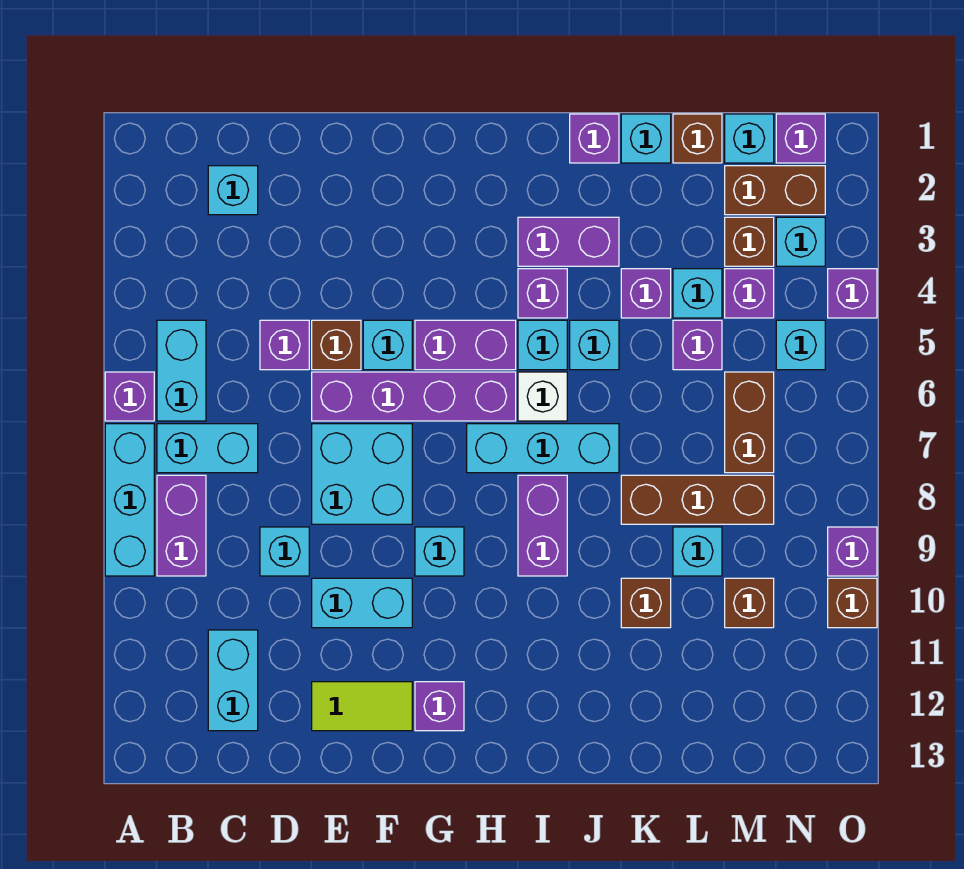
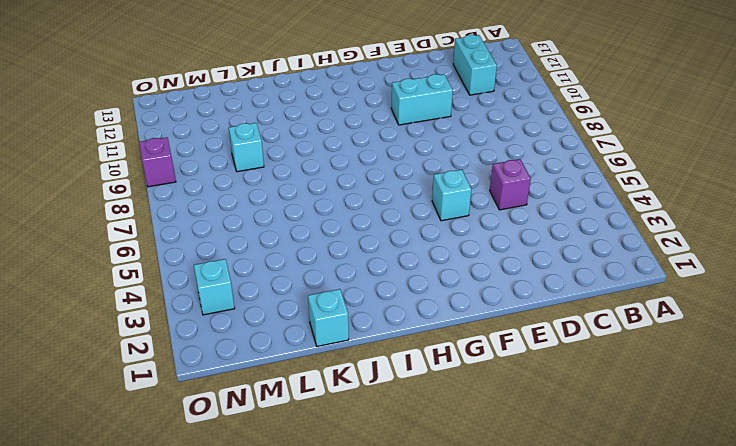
none -> purple 1x1 brick [105,372,154,421]
none -> cyan 1x3 brick [105,424,154,576]
none -> cyan 1x2 brick [157,320,206,421]
none -> cyan 1x2 brick [157,424,258,473]

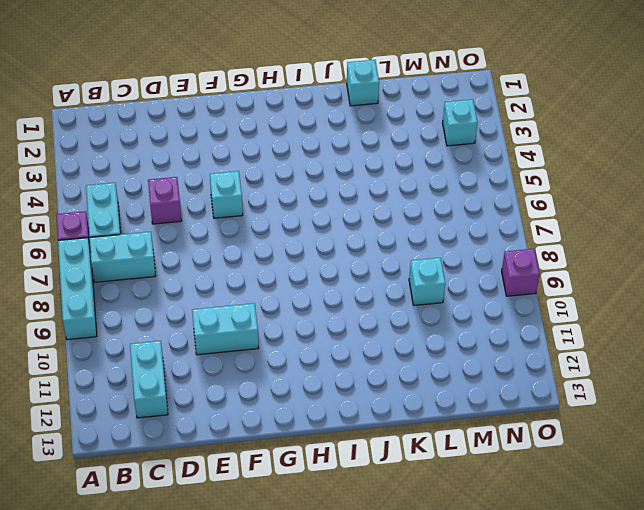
none -> purple 1x2 brick [157,475,206,576]
none -> cyan 1x1 brick [208,166,258,215]
none -> cyan 1x1 brick [260,527,309,576]
none -> brown 1x1 brick [312,320,361,370]

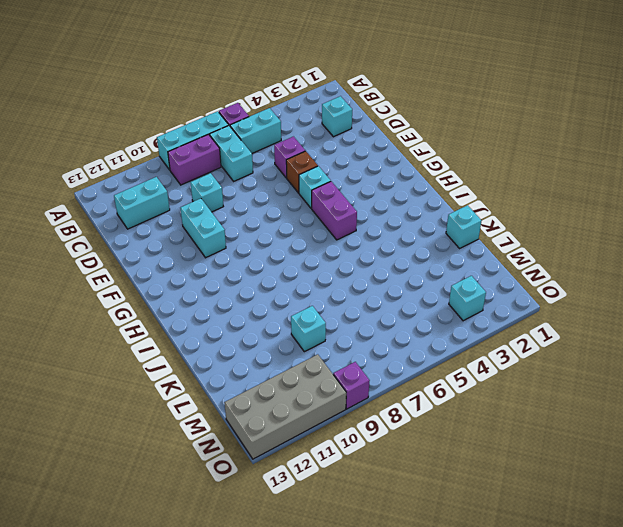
grey 2x4 brick [224,354,346,459] -> brown 1x1 brick [828,578,877,628]
none -> purple 1x4 brick [312,372,516,421]
none -> cyan 2x2 brick [312,424,412,524]
none -> lime 1x2 tile [312,682,412,731]
none -> cyan 1x1 brick [415,527,464,576]

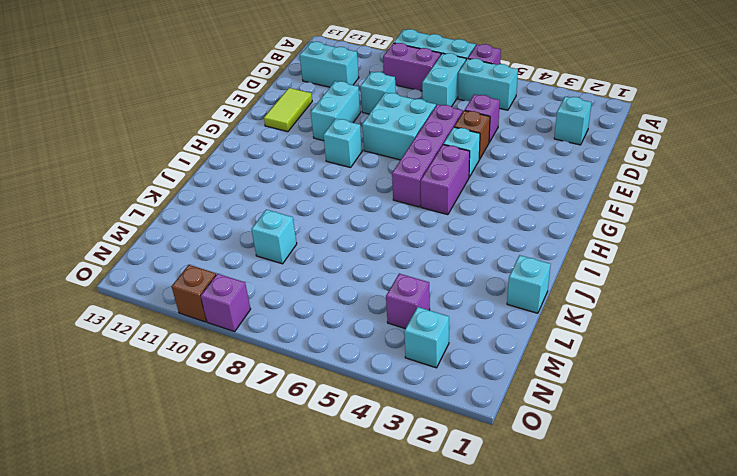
none -> purple 1x1 brick [415,682,464,731]
none -> cyan 1x3 brick [467,424,619,473]
none -> purple 1x2 brick [518,217,619,266]
none -> purple 1x1 brick [518,269,567,318]

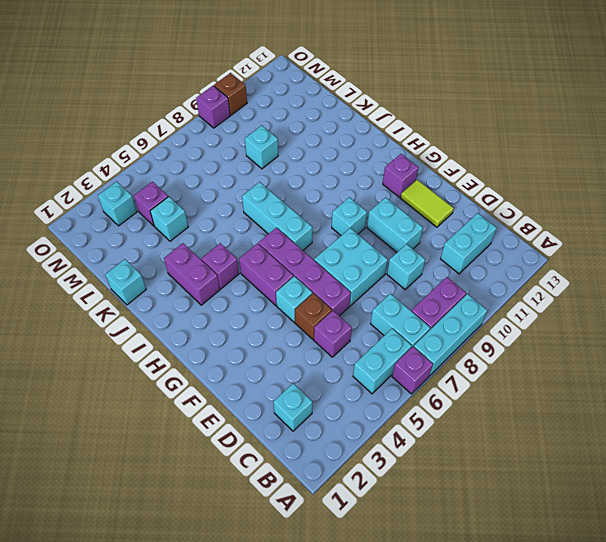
none -> cyan 1x1 brick [518,320,567,370]
none -> white 1x1 brick [518,372,567,421]
none -> purple 1x2 brick [518,475,567,576]
none -> purple 1x1 brick [570,114,619,163]

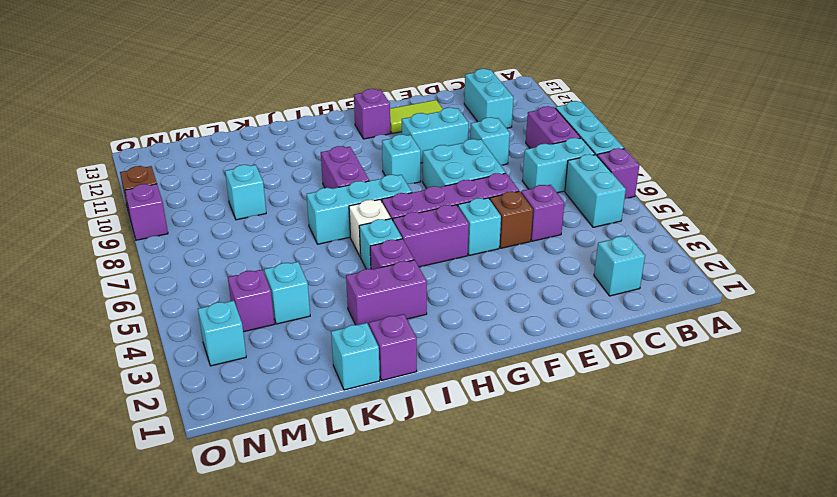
none -> cyan 1x1 brick [570,320,619,370]
none -> purple 1x1 brick [621,269,671,318]
none -> brown 1x3 brick [621,475,774,524]
none -> brown 1x1 brick [621,578,671,628]

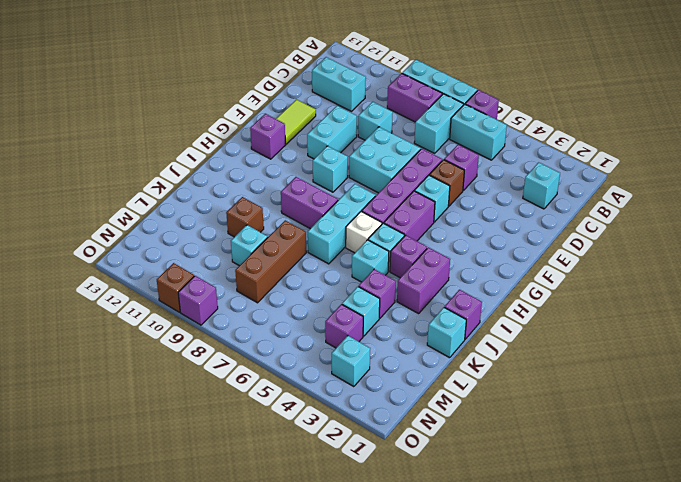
none -> brown 1x1 brick [673,114,722,163]
none -> purple 1x1 brick [673,320,722,370]
none -> cyan 1x1 brick [725,114,774,163]
none -> brown 1x2 brick [725,166,825,215]

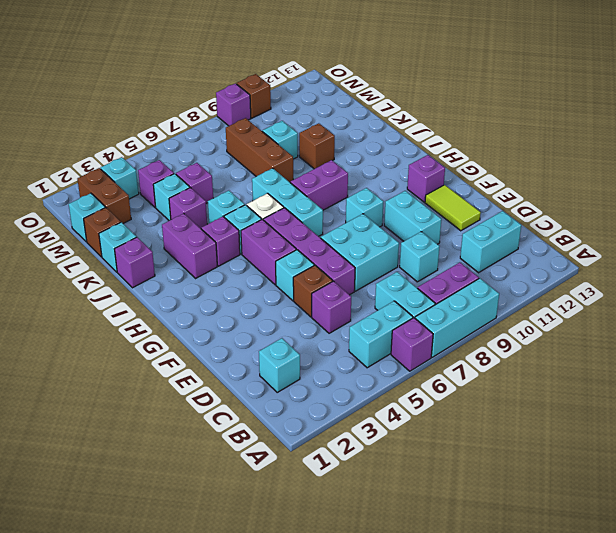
none -> brown 1x1 brick [725,217,774,266]
none -> brown 1x2 brick [725,372,774,473]
none -> brown 1x1 brick [725,578,774,628]
none -> purple 1x1 brick [776,114,825,163]

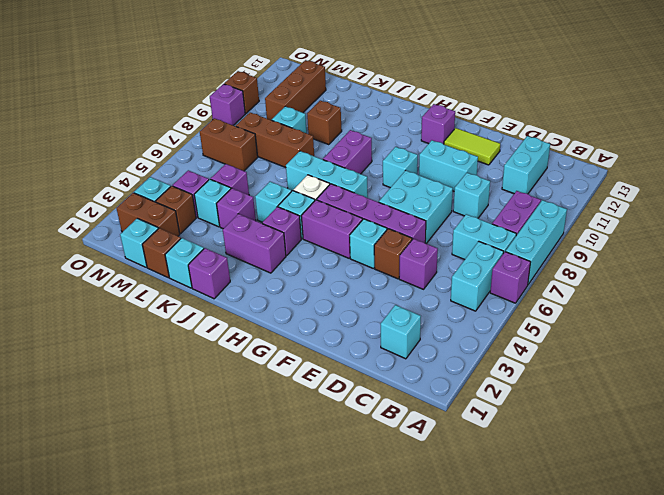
brown 1x2 brick [200,118,258,171] -> brown 1x2 brick turned to [725,372,774,473]
brown 1x3 brick [265,60,326,120] -> brown 1x1 brick [725,578,774,628]
none -> purple 1x1 brick [776,114,825,163]
none -> cyan 1x1 brick [776,320,825,370]
none -> purple 1x1 brick [828,269,877,318]

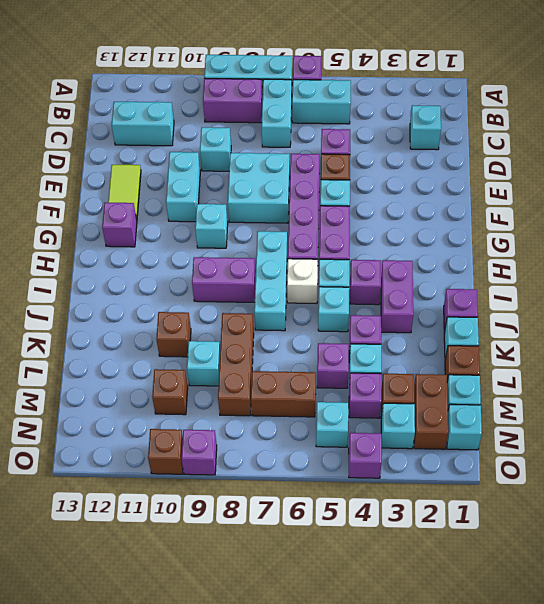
cyan 1x1 brick [447,404,482,450] -> purple 1x1 brick [776,114,825,163]

